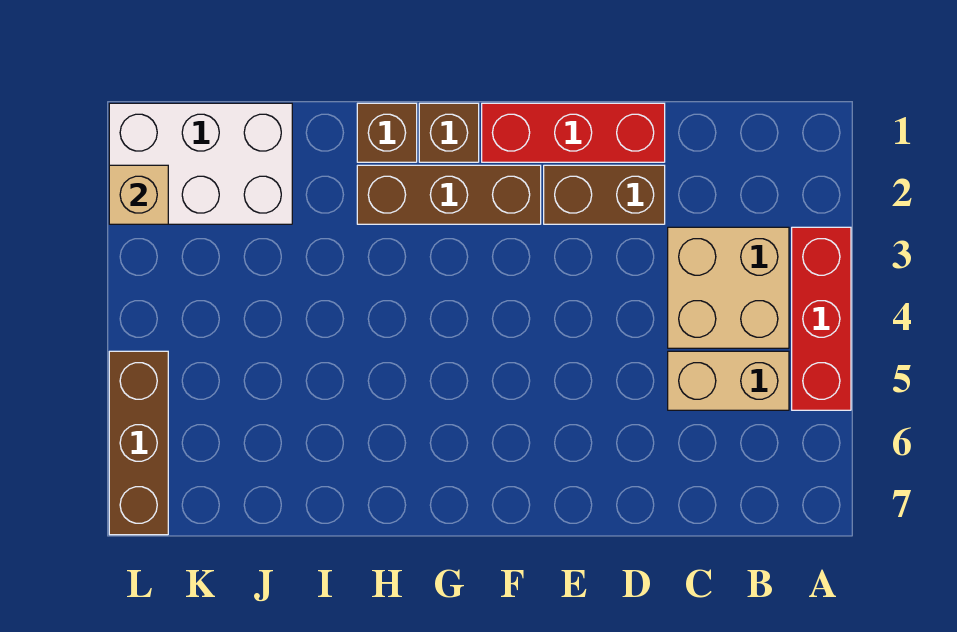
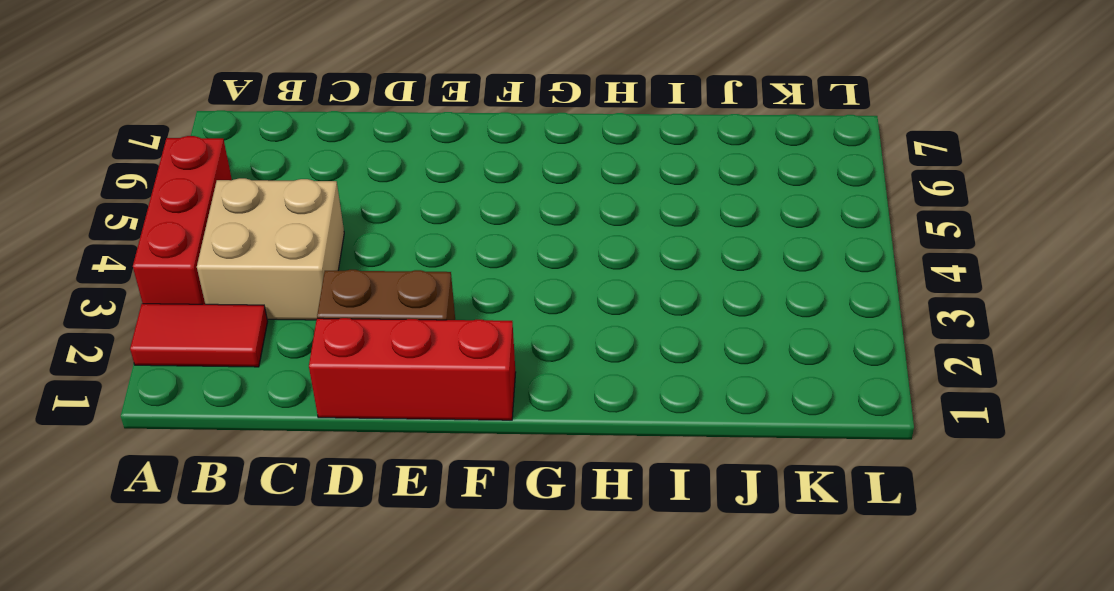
red 1x2 tile [130,304,268,367] -> none
none -> tan 1x2 brick [668,351,789,410]
none -> brown 1x3 brick [357,165,541,224]

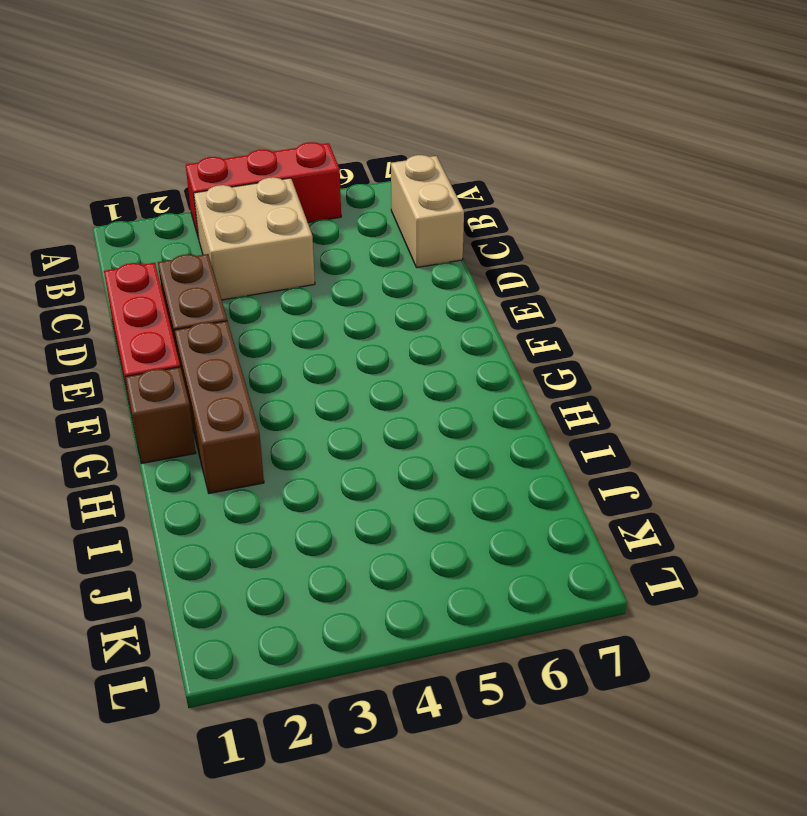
tan 1x2 brick [391,155,464,268] -> tan 1x2 brick moved to [668,351,789,410]
none -> brown 1x1 brick [357,103,417,162]
none -> white 2x3 brick [109,103,292,224]

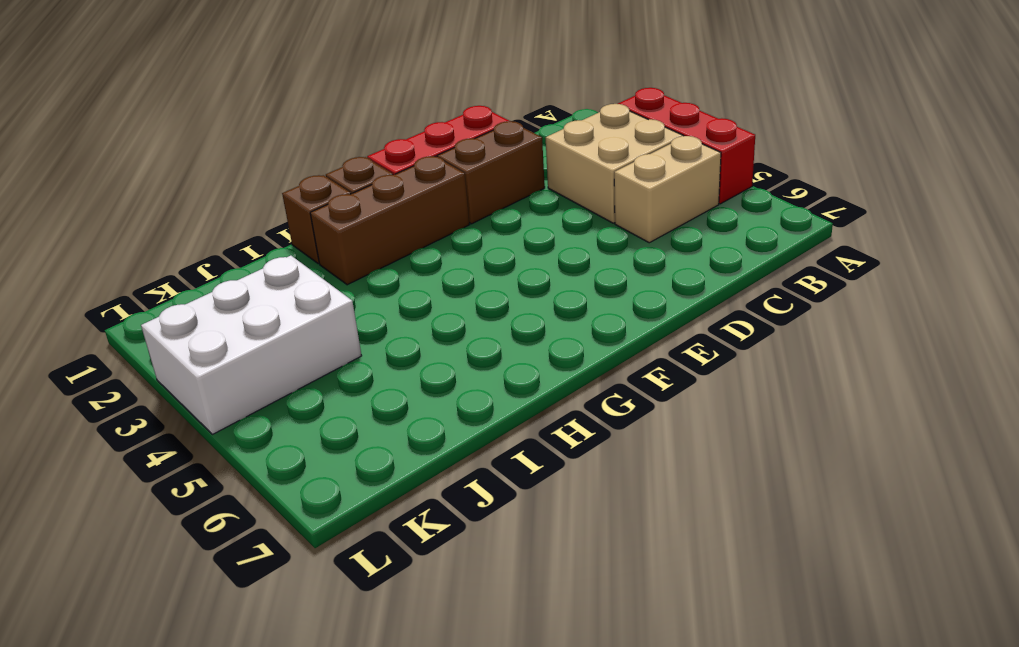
white 2x3 brick [141,256,362,434] -> white 2x3 brick moved to [109,103,292,224]
none -> brown 1x3 brick [109,351,168,535]
none -> tan 1x1 brick [109,165,168,224]

